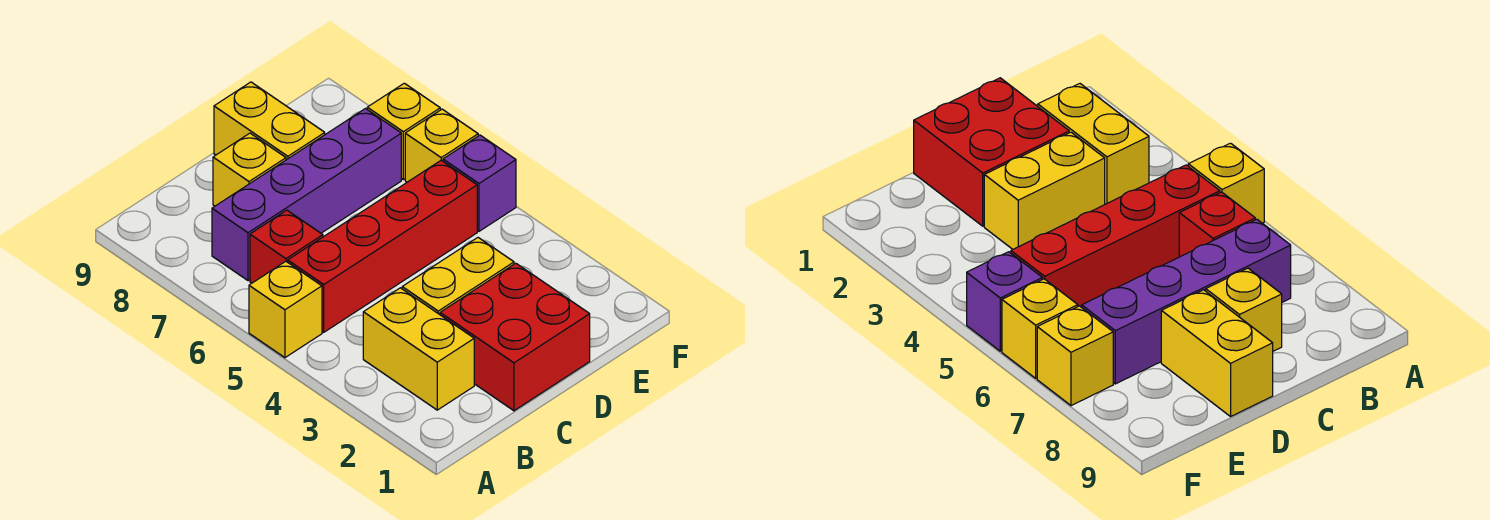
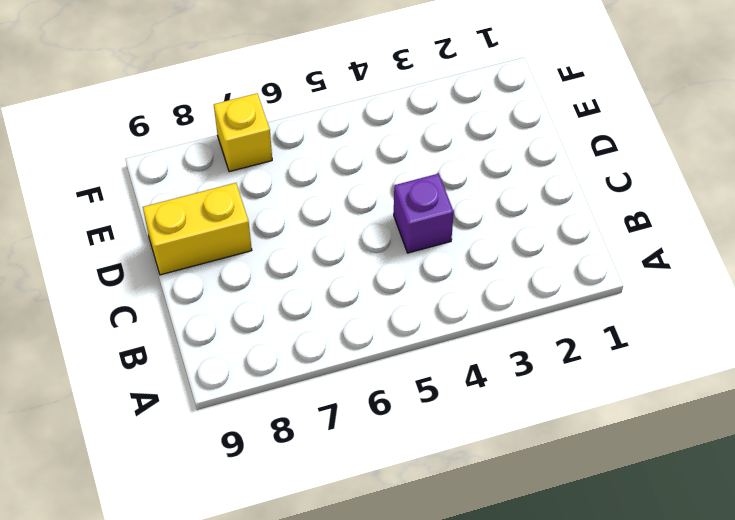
purple 1x1 brick [394,174,454,253] -> purple 1x1 brick moved to [443,135,516,231]
none -> yellow 1x1 brick [249,261,322,358]
none -> yellow 1x2 brick [363,288,474,410]
none -> red 1x4 brick [288,160,477,332]

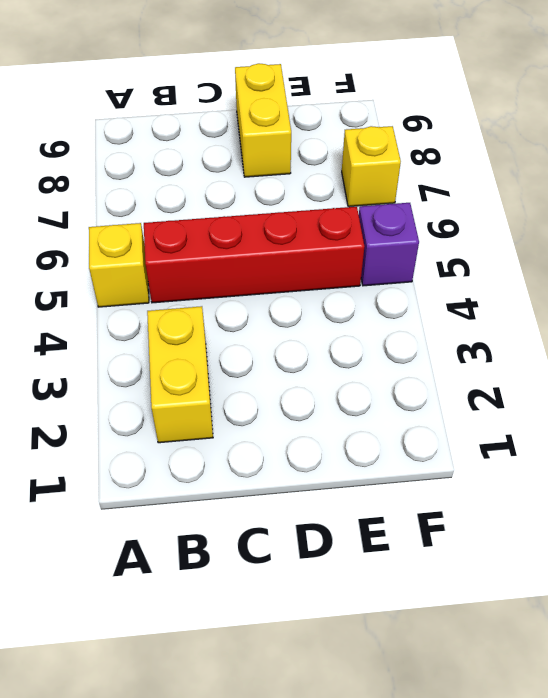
none -> red 1x1 brick [250,210,323,283]
none -> purple 1x4 brick [212,109,401,281]
none -> red 2x2 brick [440,263,590,411]

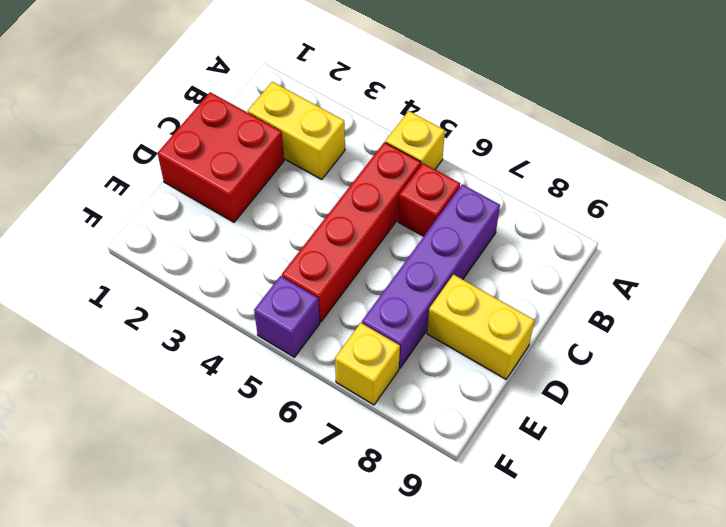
none -> yellow 1x2 brick [402,238,514,315]
none -> yellow 1x1 brick [213,133,286,206]
none -> yellow 1x1 brick [405,109,478,182]

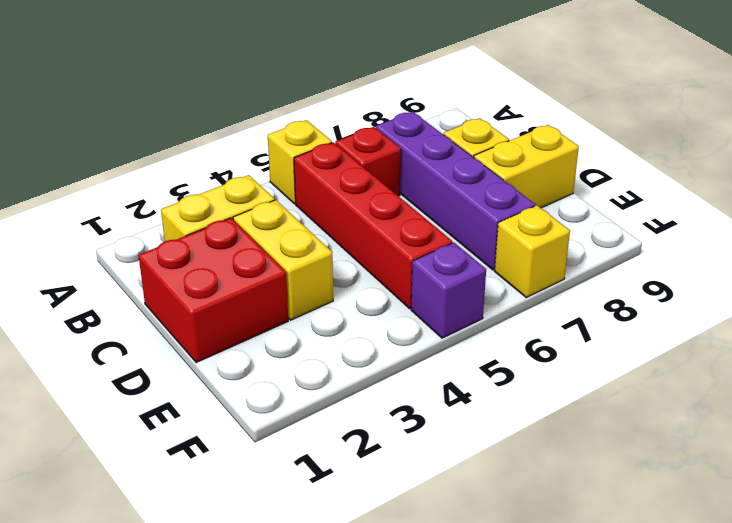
none -> yellow 1x1 brick [405,109,478,182]

